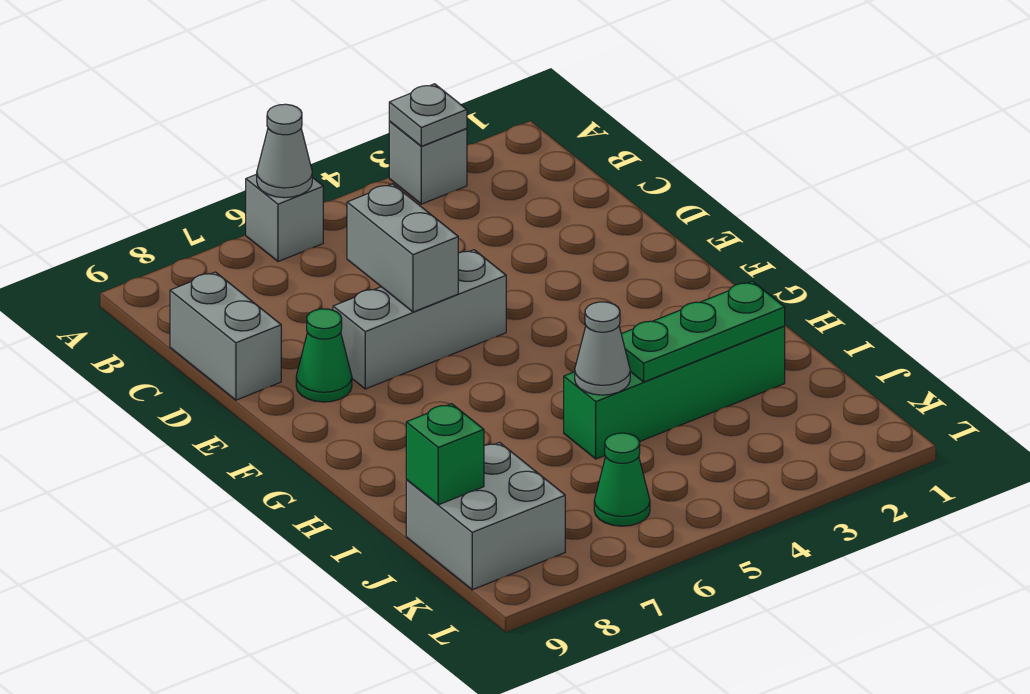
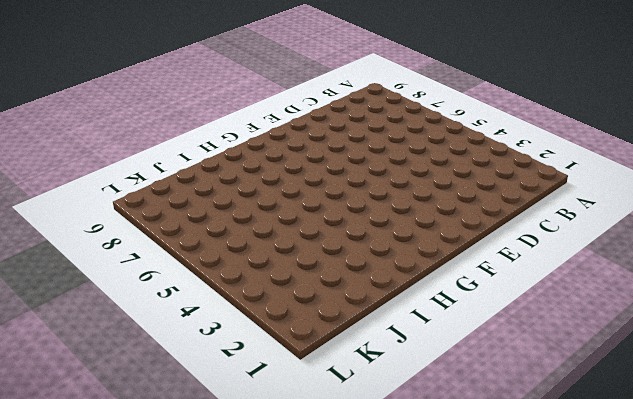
none -> grey 1x1 brick [389,121,467,204]
none -> grey 1x1 brick [246,174,323,261]
none -> grey 1x2 brick [170,272,281,400]

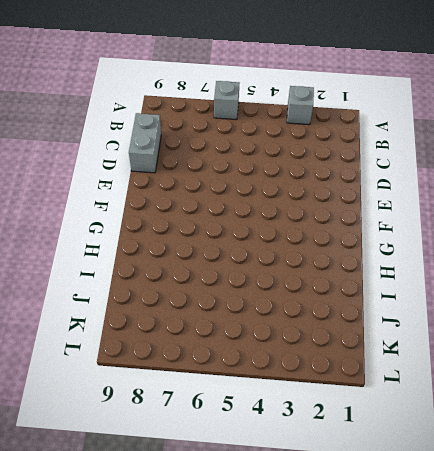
none -> grey 1x3 brick [333,250,506,389]
none -> green 1x1 cone [296,309,352,402]
none -> green 1x4 brick [564,326,785,459]

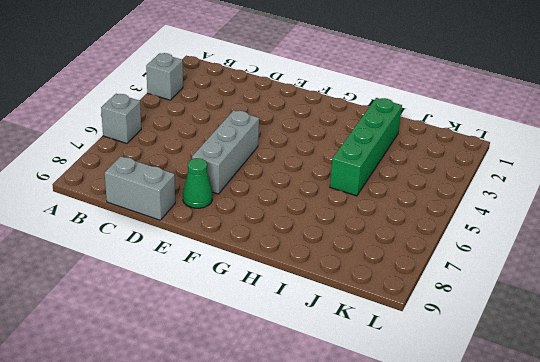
none -> grey 2x2 brick [406,443,565,590]
none -> green 1x1 cone [594,433,650,526]
none -> grey 1x1 plate [389,84,467,146]

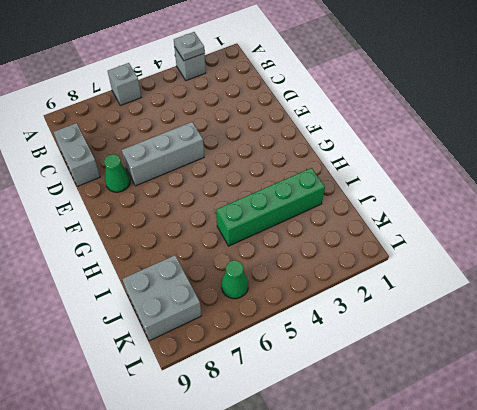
none -> grey 1x1 cone [257,104,312,198]
none -> grey 1x2 brick [347,184,458,312]
none -> green 1x3 plate [621,281,785,382]

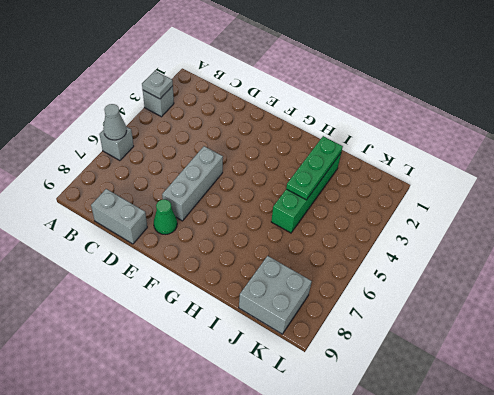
none -> green 1x1 cone [594,433,650,526]
none -> grey 1x2 brick [347,184,458,312]
none -> grey 1x1 cone [575,302,630,395]

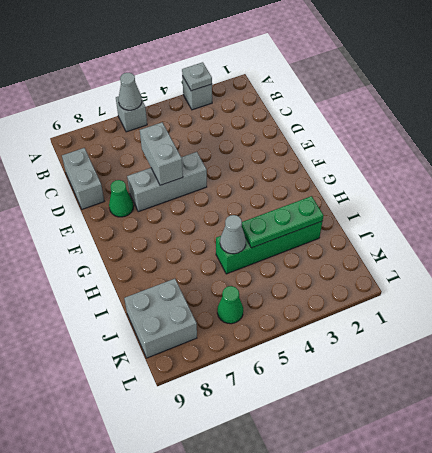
none -> green 1x1 brick [406,404,484,505]

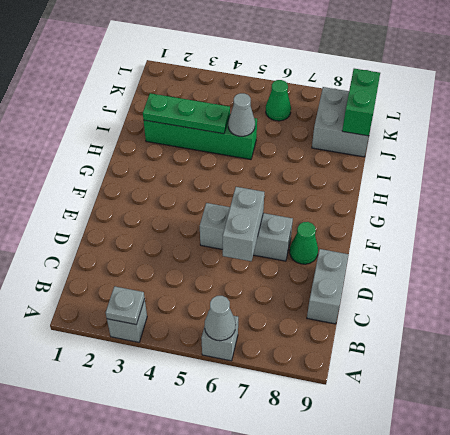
green 1x2 brick [342,69,380,136] -> green 1x1 brick [406,404,484,505]

